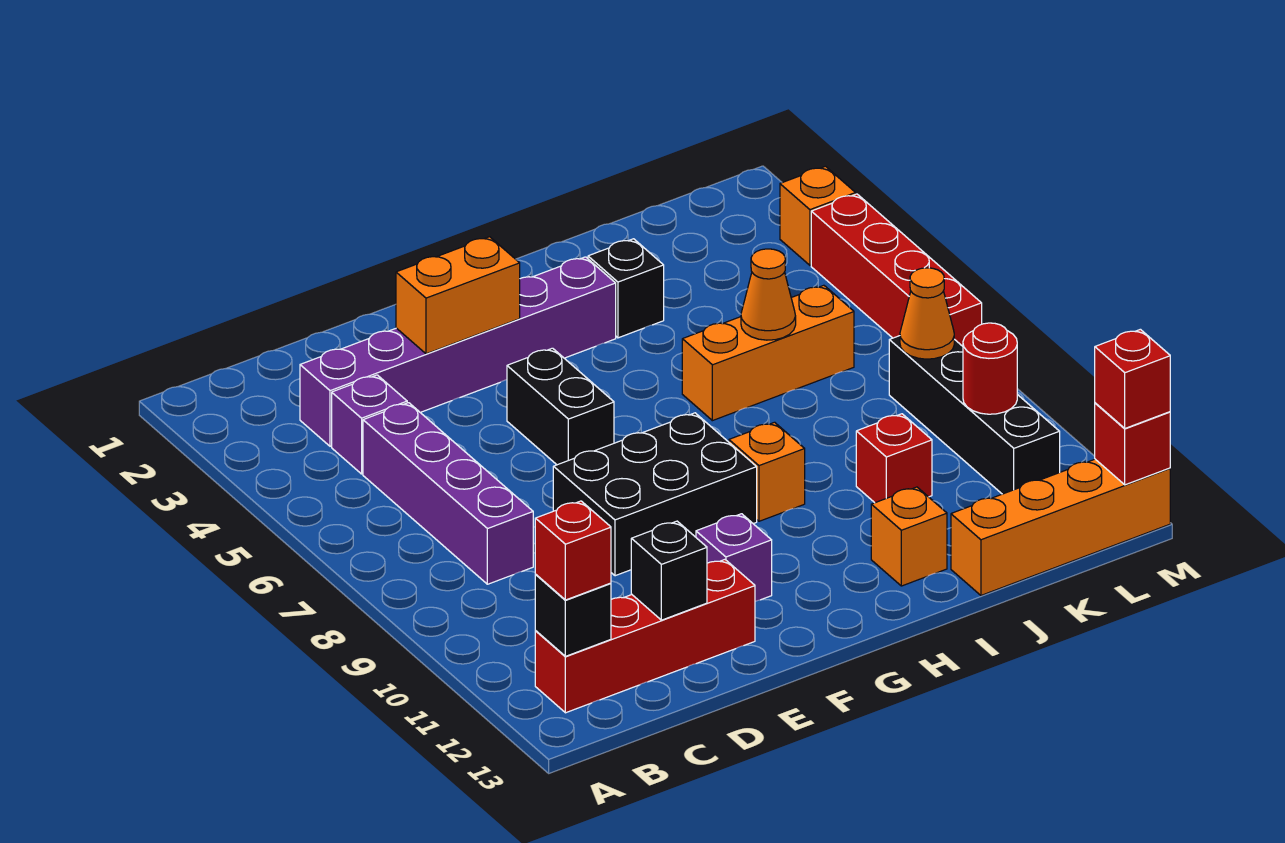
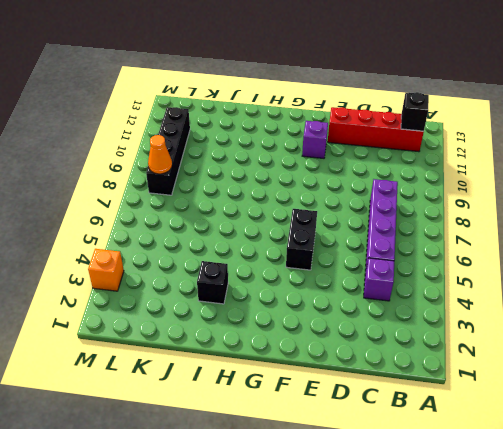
none -> purple 1x6 brick [300,257,616,446]
none -> black 2x3 brick [553,413,757,576]
none -> orange 1x1 brick [729,422,805,521]

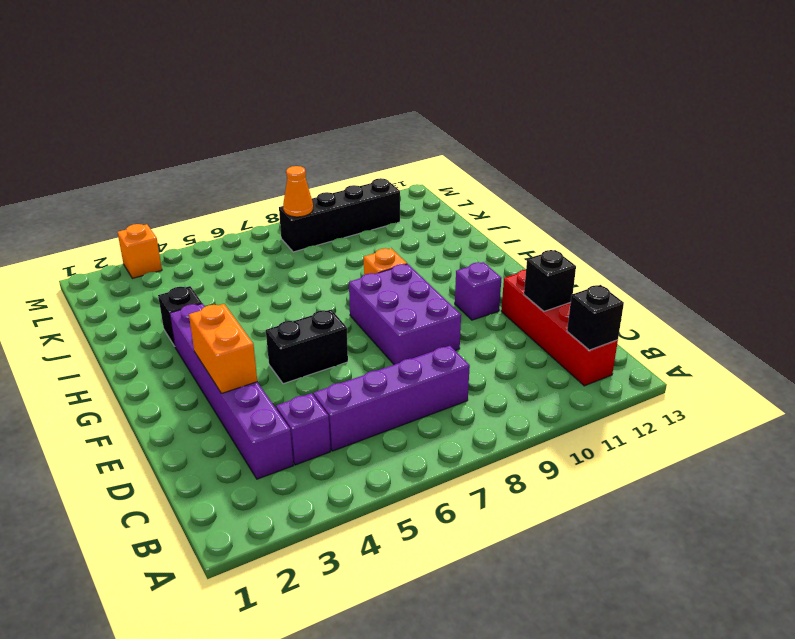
purple 2x3 brick [349,264,461,365] -> black 2x3 brick [553,413,757,576]
none -> orange 1x3 brick [682,285,854,421]
none -> orange 1x1 brick [871,487,947,586]
none -> red 1x1 brick [856,414,932,503]

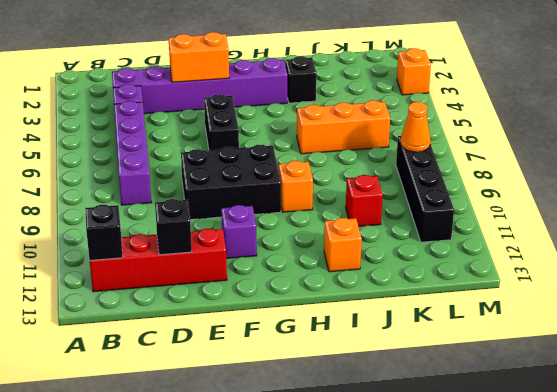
none -> orange 1x4 brick [951,459,1170,595]
none -> red 1x4 brick [811,194,982,346]
none -> orange 1x1 cone [741,249,796,340]

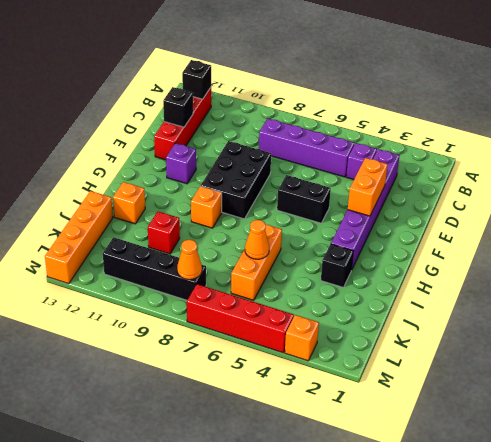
none -> red 1x1 round brick [963,323,1017,414]
none -> red 1x1 brick [1095,403,1170,485]
none -> red 1x1 brick [535,501,611,600]

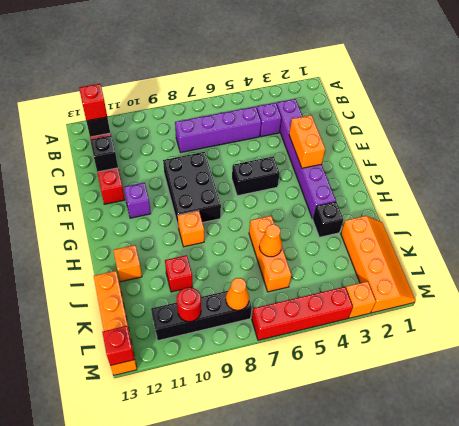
orange 2x4 slope [341,216,415,313] -> none
none -> red 1x1 brick [1095,329,1170,428]

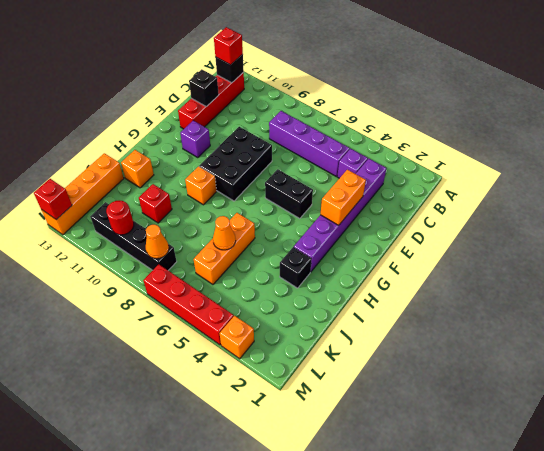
none -> red 1x1 brick [1095,329,1170,428]

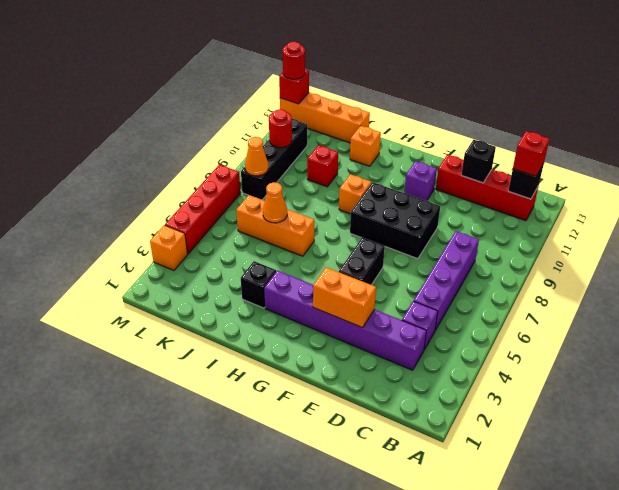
red 1x1 round brick [283,42,305,79] -> red 1x1 brick [1095,329,1170,428]

